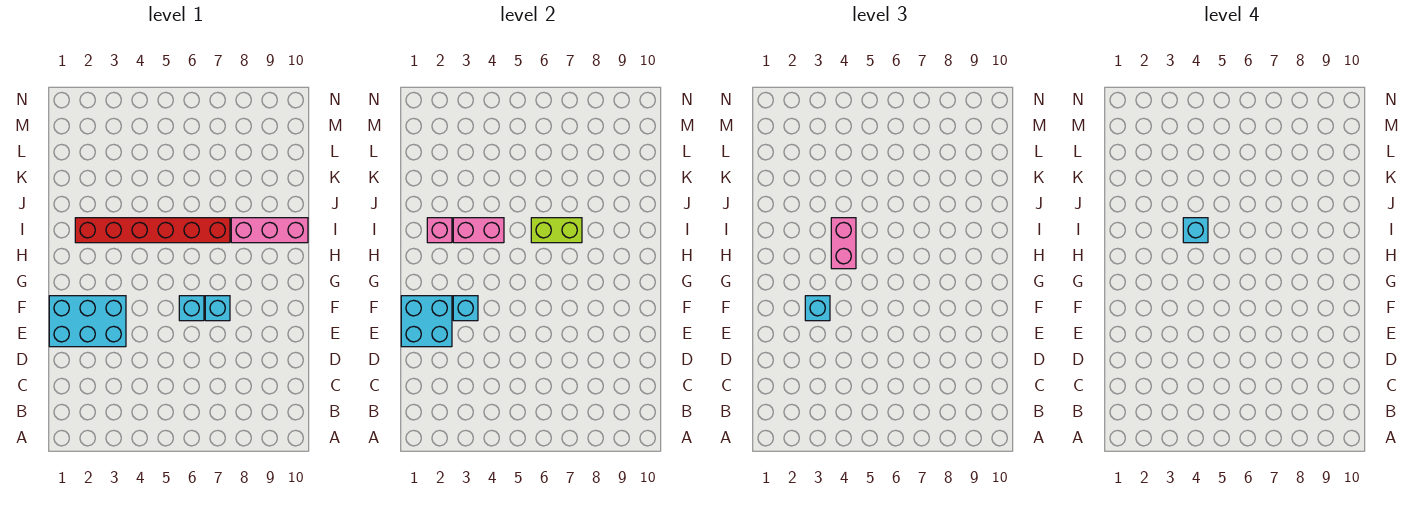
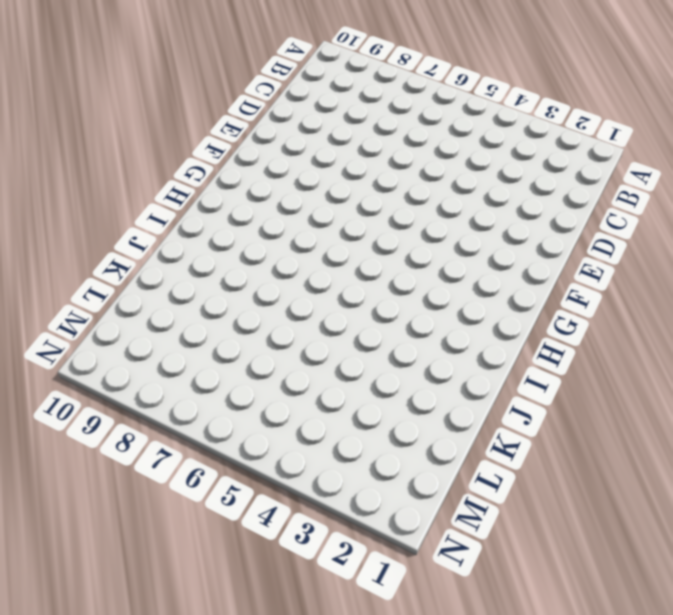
none -> cyan 2x3 brick [49,296,126,347]
none -> cyan 1x1 brick [179,296,204,321]
none -> cyan 1x1 brick [205,296,230,321]

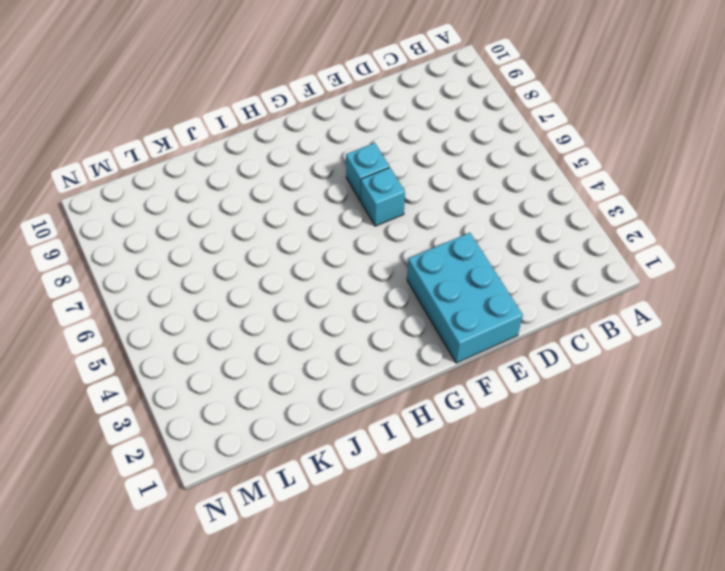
none -> red 1x6 brick [75,218,230,243]
none -> pink 1x3 brick [231,218,308,243]
none -> cyan 2x2 brick [401,296,452,347]

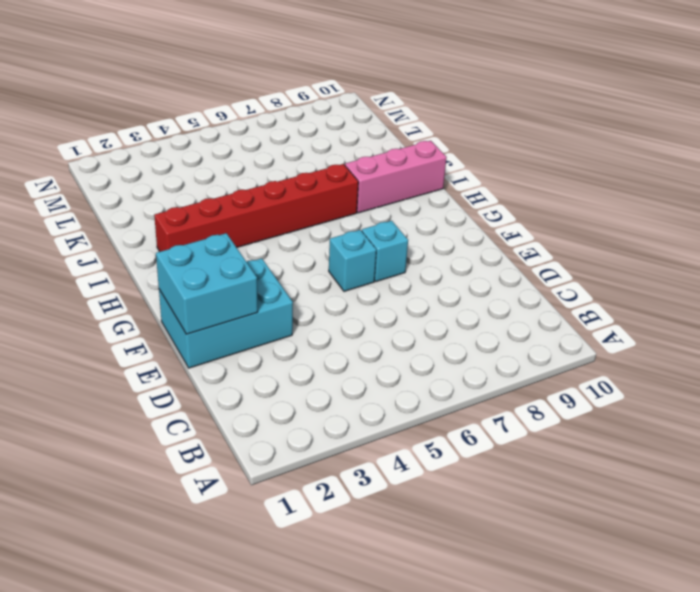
none -> cyan 1x1 brick [453,296,478,321]
none -> pink 1x1 brick [427,218,452,243]
none -> pink 1x2 brick [453,218,504,243]

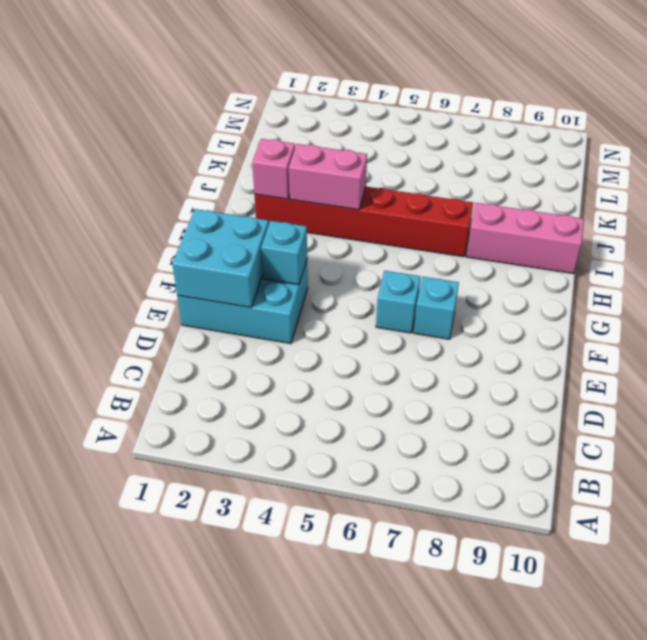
none -> lime 1x2 brick [531,218,582,243]
none -> cyan 1x1 brick [805,296,830,321]
none -> pink 1x2 brick [831,218,856,269]

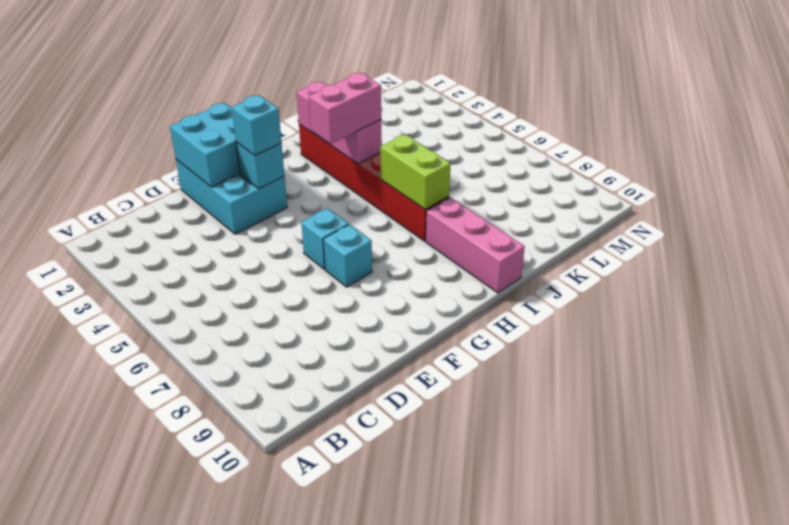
none -> cyan 1x1 brick [1183,218,1208,243]

